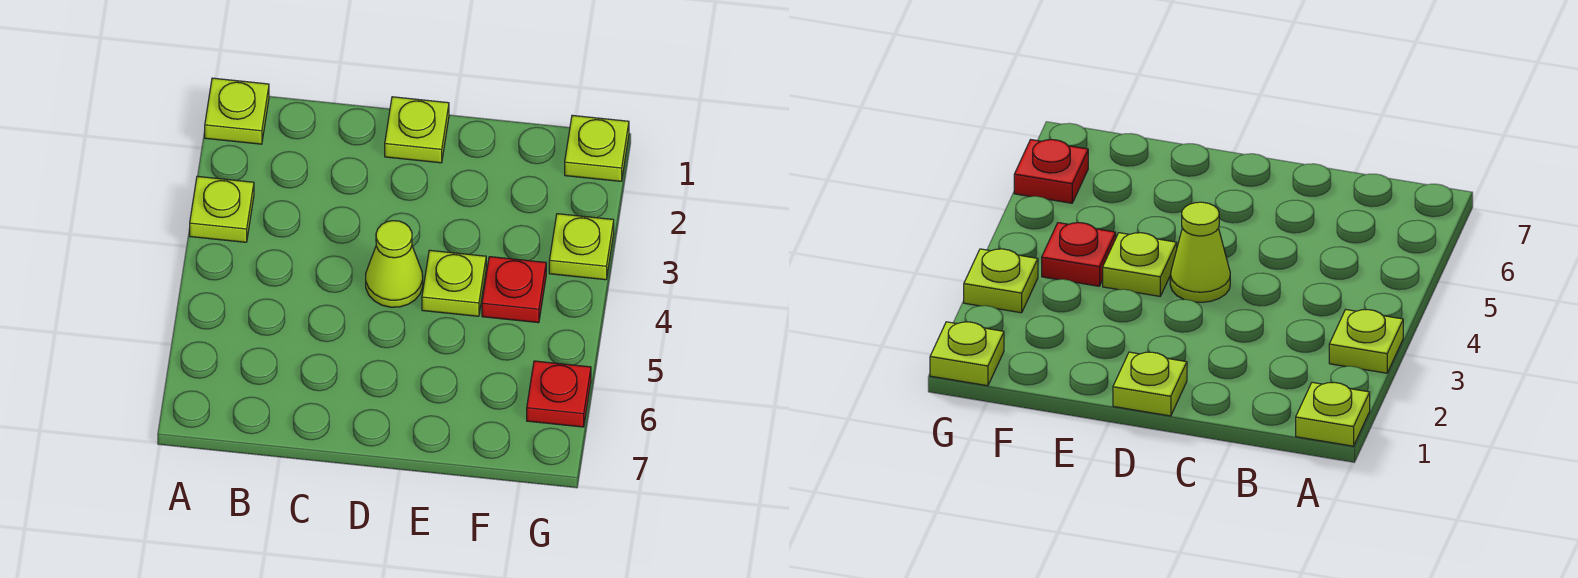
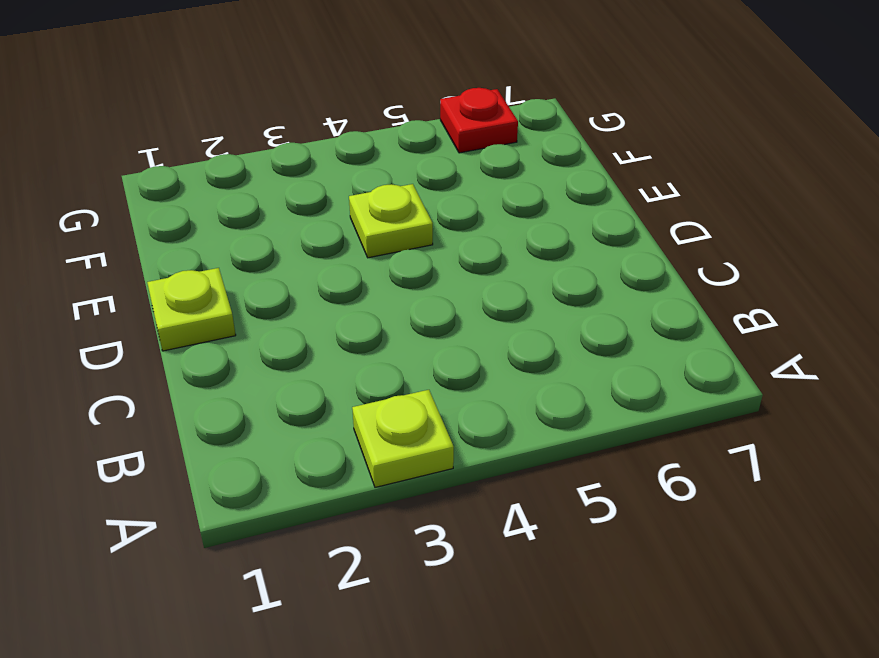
none -> lime 1x1 plate [205,78,269,144]
none -> lime 1x1 cone [366,221,423,307]

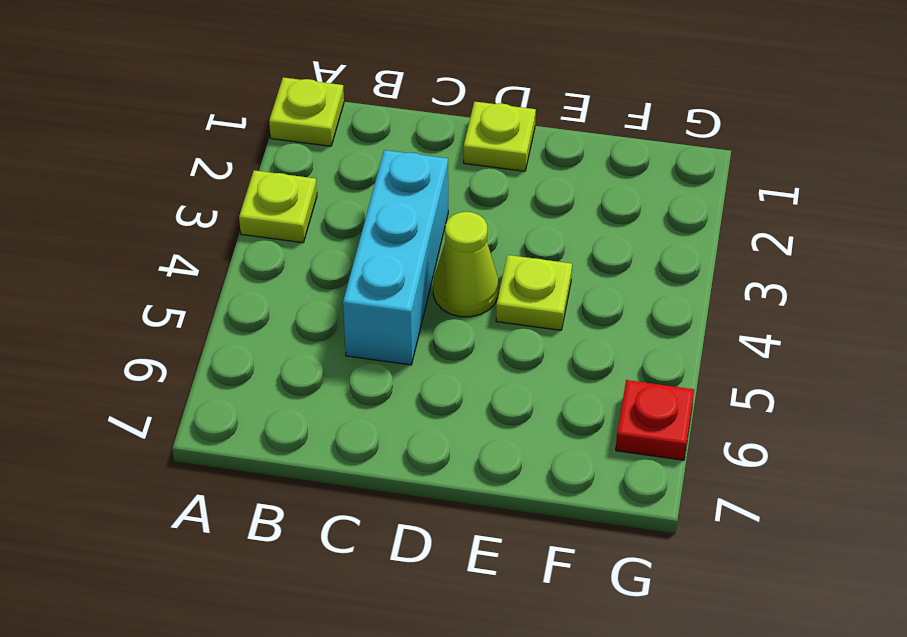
cyan 1x3 brick [343,150,448,365] -> none
none -> red 1x1 plate [482,257,546,323]
none -> lime 1x1 plate [565,115,629,181]

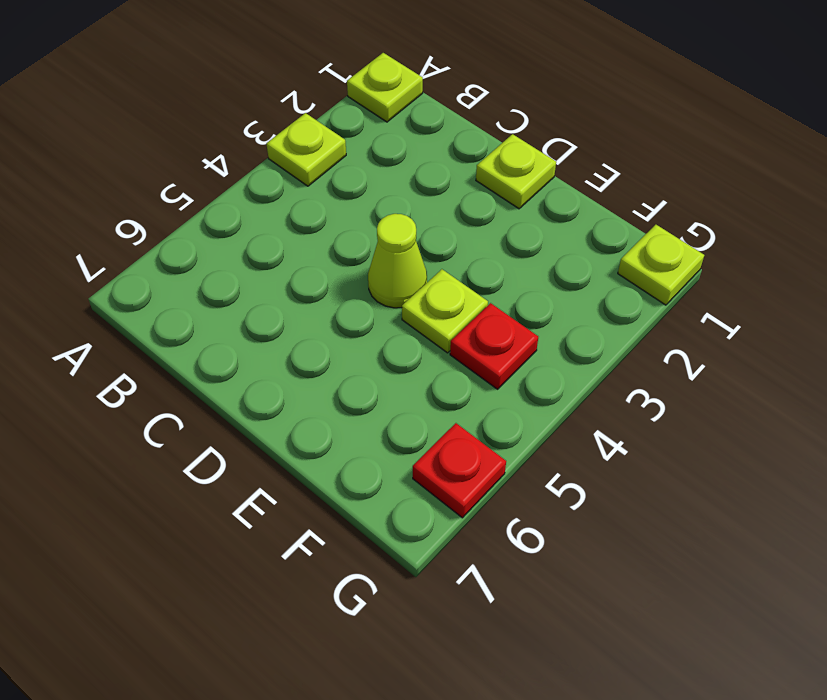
none -> lime 1x1 plate [549,214,614,280]

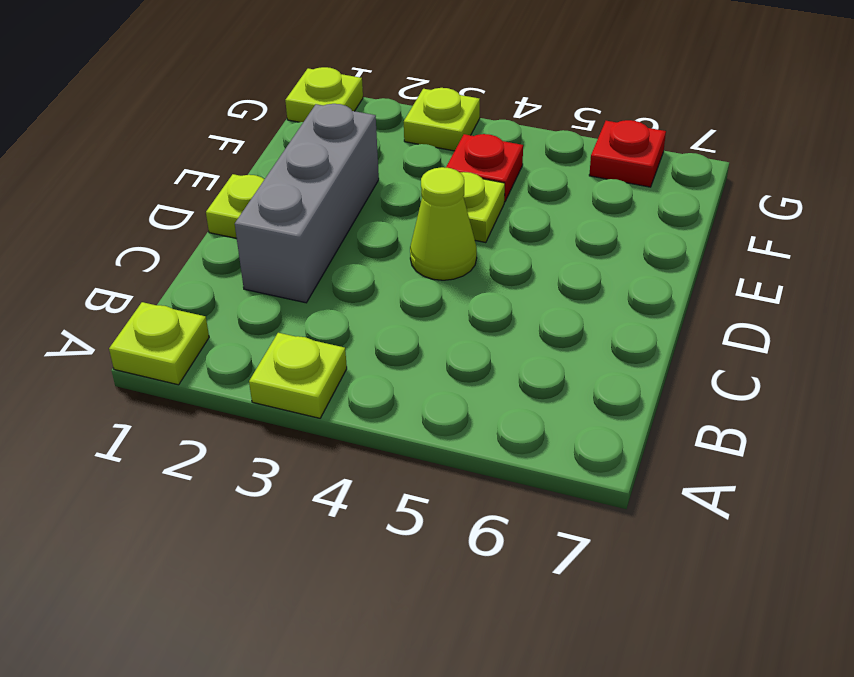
grey 1x3 brick [235,104,379,303] -> none

